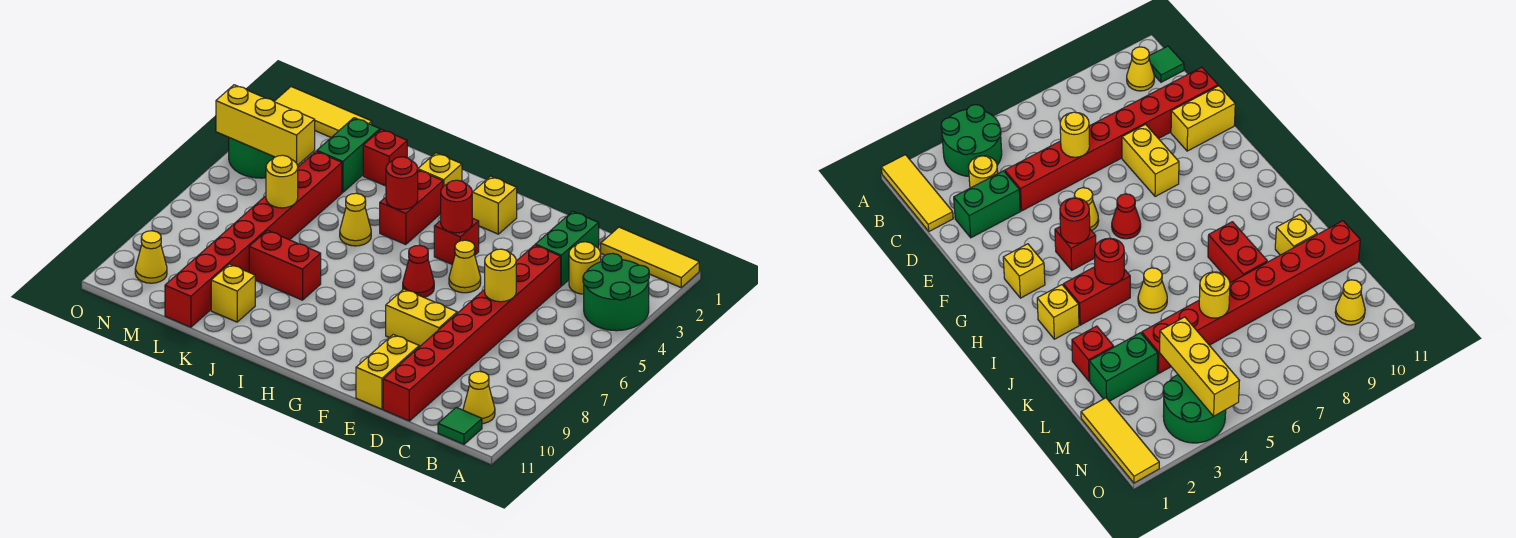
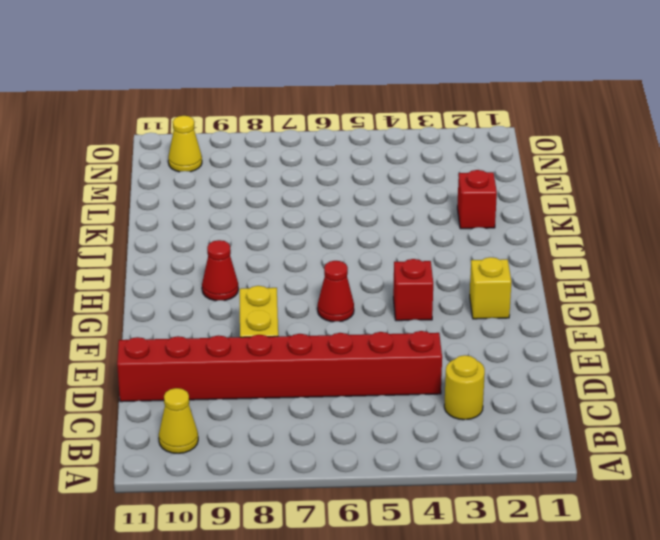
red 1x1 cone [202,240,238,301] -> none
none -> yellow 1x3 tile [601,227,699,287]
none -> green 2x2 round brick [583,253,649,331]
none -> green 1x1 tile [438,407,482,444]

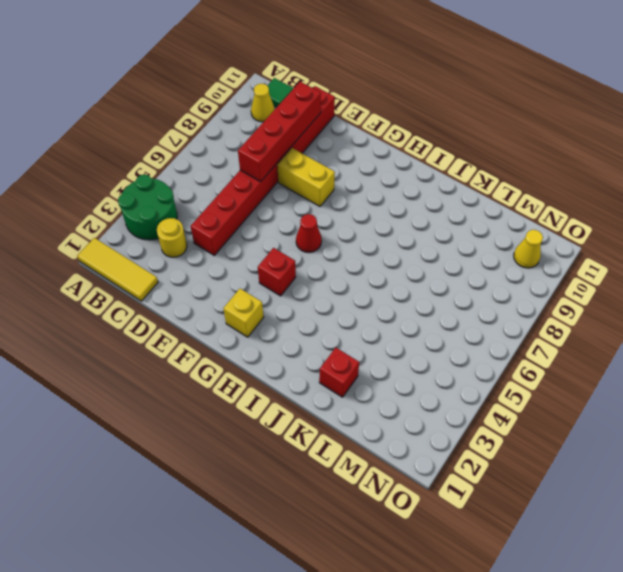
red 1x4 brick [238,82,321,182] -> none
none -> green 1x2 brick [535,211,599,286]
none -> yellow 1x2 brick [356,334,419,409]
none -> yellow 1x1 cone [449,240,481,293]

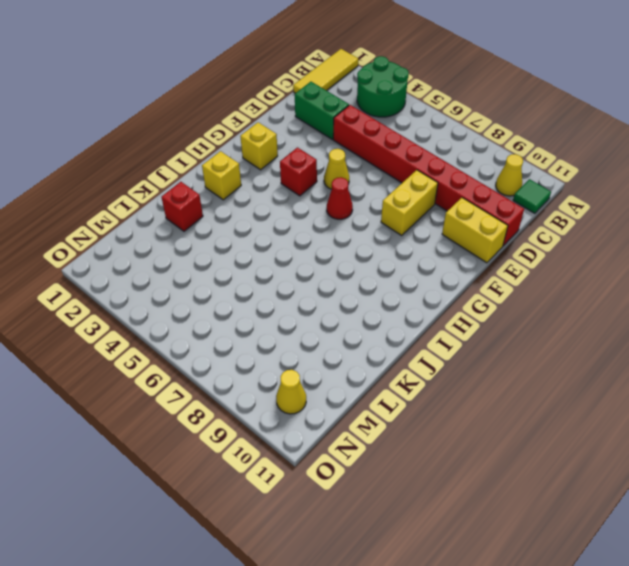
none -> yellow 1x1 round brick [569,242,601,294]
none -> red 1x2 brick [380,170,443,245]
none -> yellow 1x1 cone [340,193,371,246]

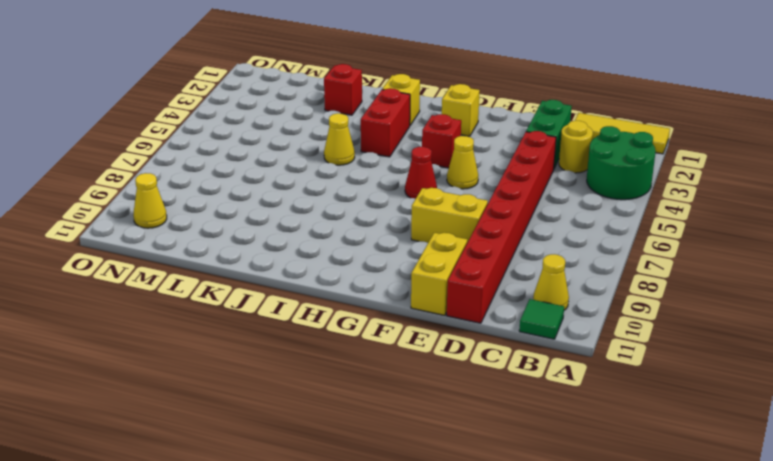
none -> red 1x2 brick [249,230,321,300]
none -> yellow 1x1 brick [211,264,255,322]
none -> green 1x2 brick [317,118,380,192]

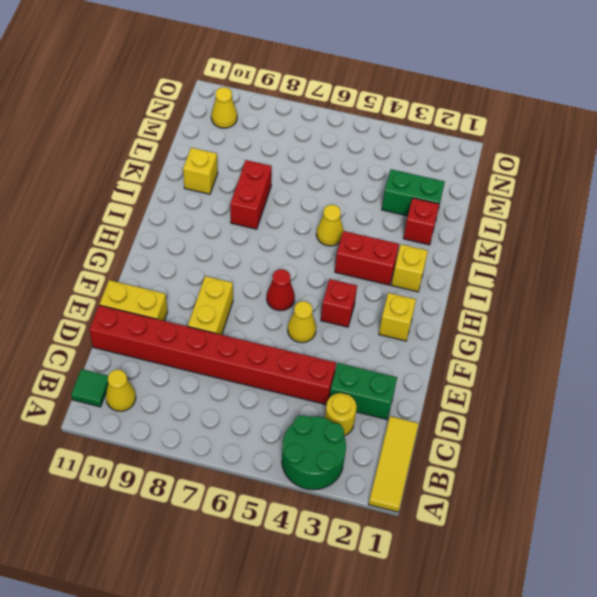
none -> red 1x8 brick [165,151,342,327]
none -> yellow 1x3 tile [274,87,372,137]
none -> green 2x2 round brick [229,138,275,178]

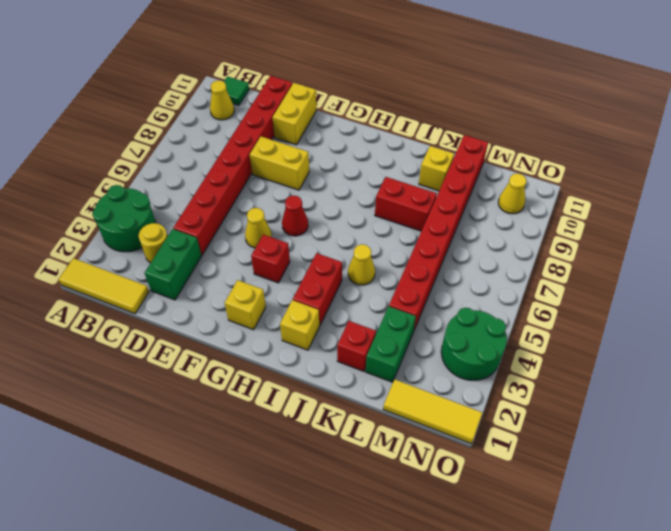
none -> yellow 1x1 round brick [485,249,516,302]
none -> red 1x1 round brick [441,180,472,233]
none -> red 1x1 round brick [386,157,418,209]

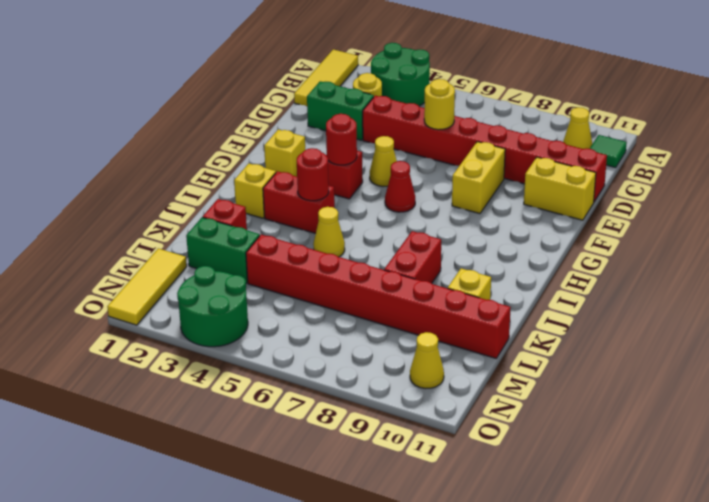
none -> yellow 1x1 round brick [266,155,298,208]
none -> yellow 1x3 brick [216,85,315,166]

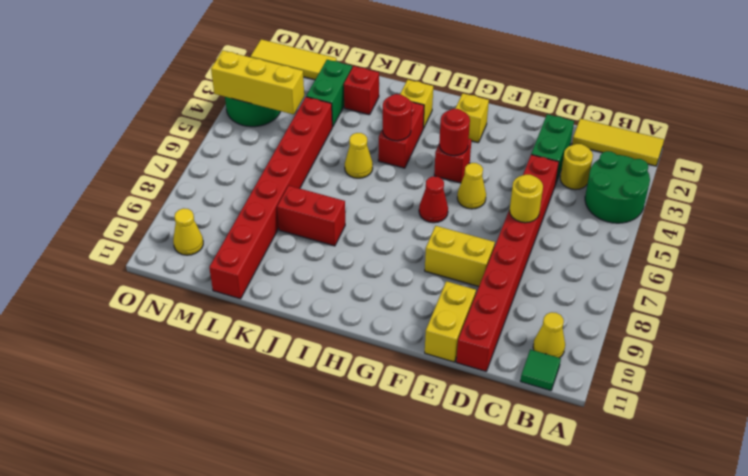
none -> yellow 1x1 brick [211,264,255,322]
none -> yellow 1x1 round brick [266,155,298,208]

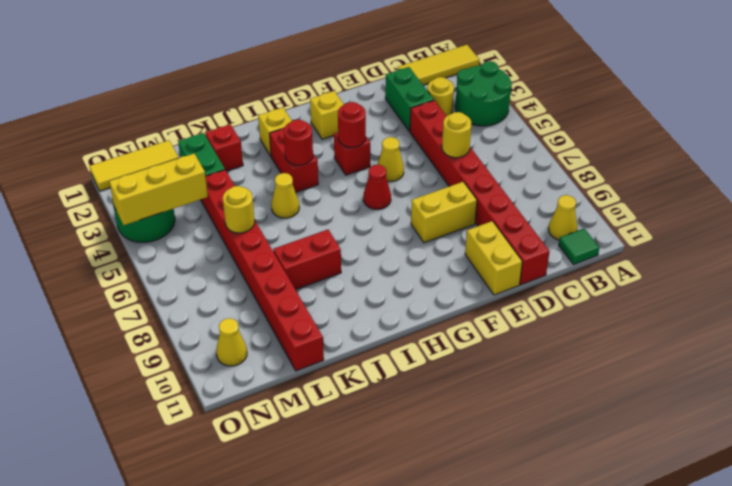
none -> yellow 1x1 brick [211,264,255,322]

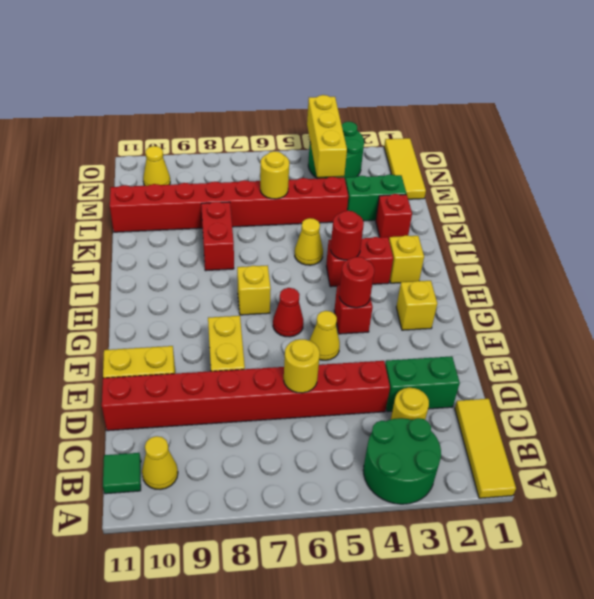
yellow 1x1 brick [237,265,271,315] -> yellow 1x1 brick moved to [211,264,255,322]

